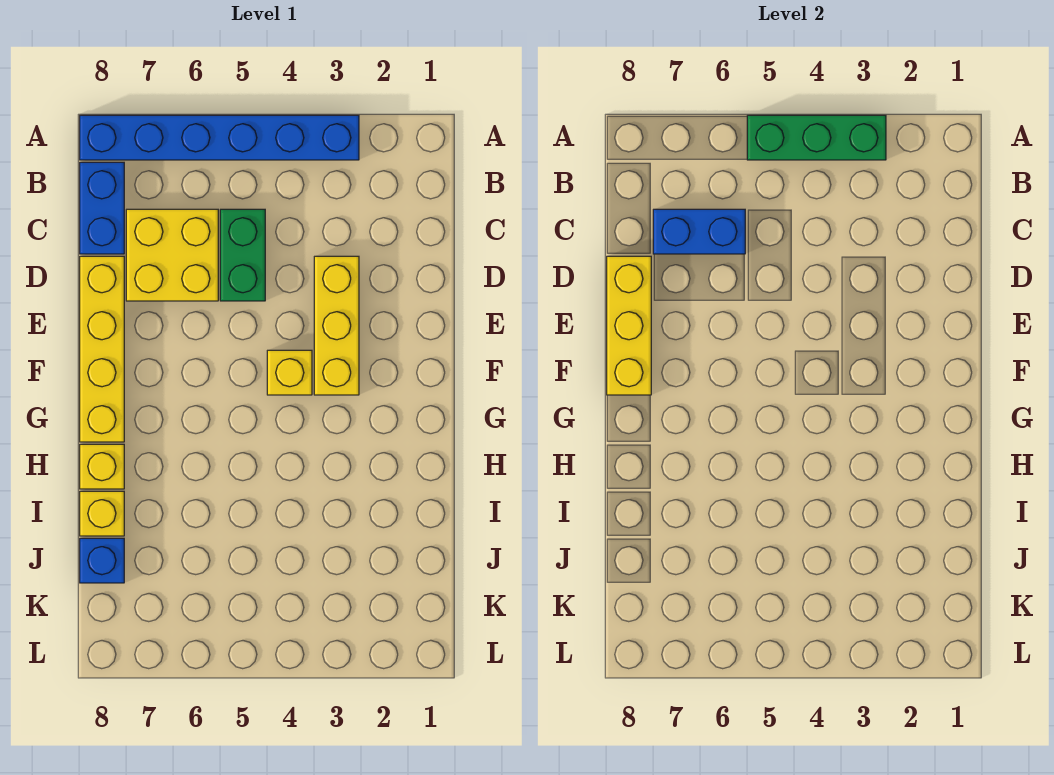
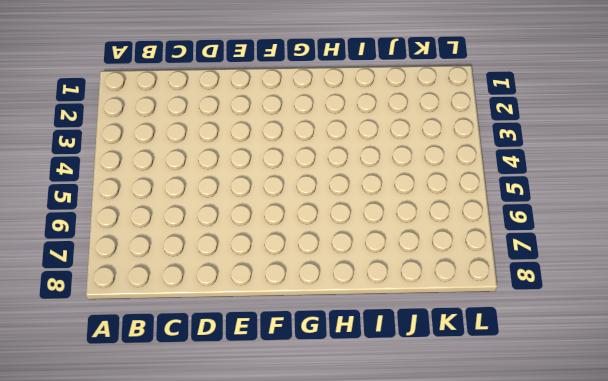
none -> blue 1x6 brick [80,115,359,160]
none -> blue 1x2 brick [80,162,124,254]
none -> green 1x2 brick [220,209,265,301]

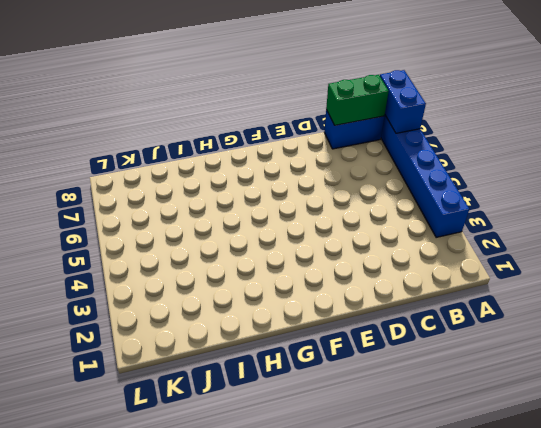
blue 1x2 brick [380,70,426,133] -> blue 1x2 brick moved to [653,209,745,254]
green 1x2 brick [326,75,389,125] -> green 1x2 brick moved to [220,209,265,301]
none -> yellow 2x2 brick [126,209,218,301]
none -> yellow 1x3 brick [314,256,359,395]
none -> yellow 1x4 brick [80,256,124,442]

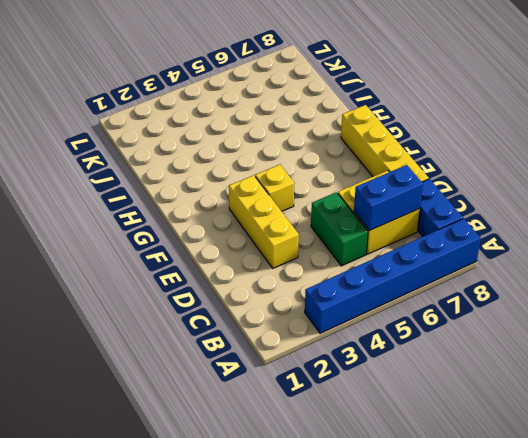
none -> yellow 1x1 brick [80,444,124,489]
none -> yellow 1x1 brick [80,491,124,536]
none -> blue 1x1 brick [80,538,124,583]

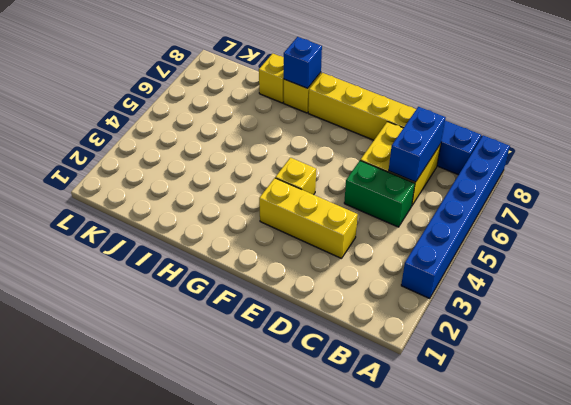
blue 1x1 brick [284,37,322,88] -> blue 1x1 brick moved to [80,538,124,583]
none -> green 1x3 brick [747,115,886,160]
none -> yellow 1x3 brick [607,256,651,395]

